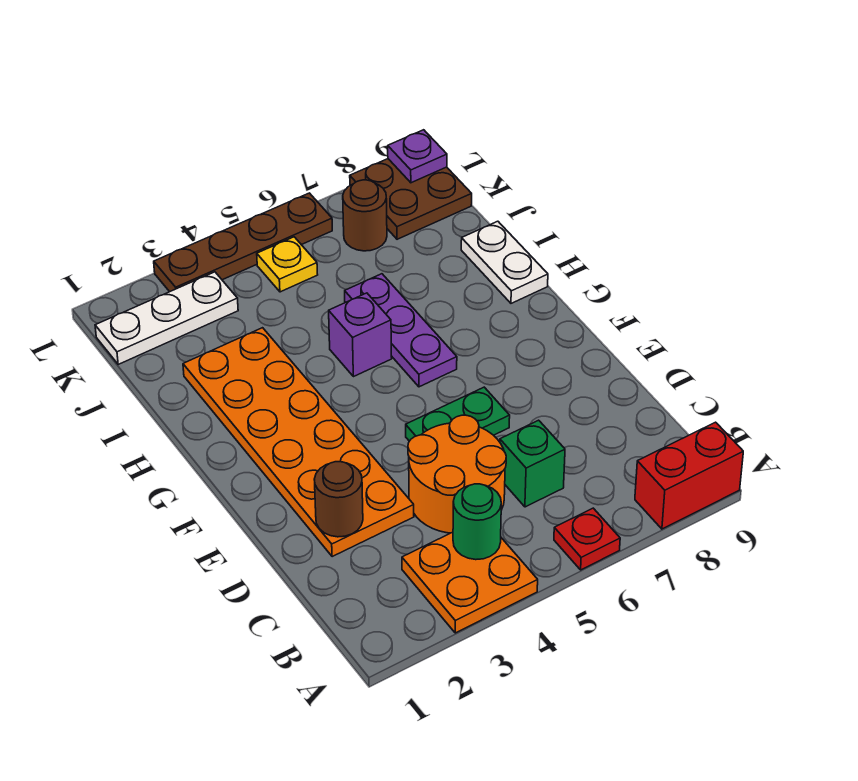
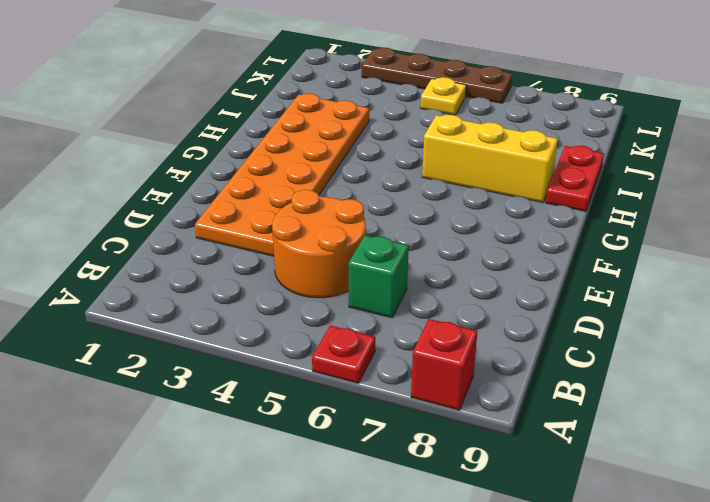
red 1x1 brick [411,319,478,410] -> red 1x2 brick [635,422,743,529]
yellow 1x3 brick [422,115,558,202] -> purple 1x3 plate [345,274,457,387]
red 1x2 plate [546,146,604,211] -> white 1x2 plate [461,221,548,303]
none -> orange 2x2 plate [402,532,538,633]
none -> green 1x2 plate [406,387,510,441]
none -> purple 1x1 brick [329,293,392,377]

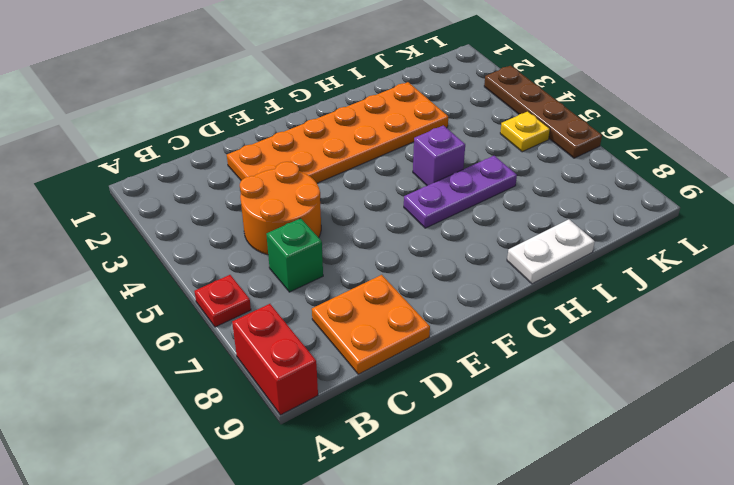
orange 2x2 plate [312,275,430,374] -> orange 2x2 plate moved to [402,532,538,633]
none -> green 1x2 plate [406,387,510,441]
none -> white 1x3 plate [95,272,238,364]
none -> brown 1x1 round brick [343,180,387,251]

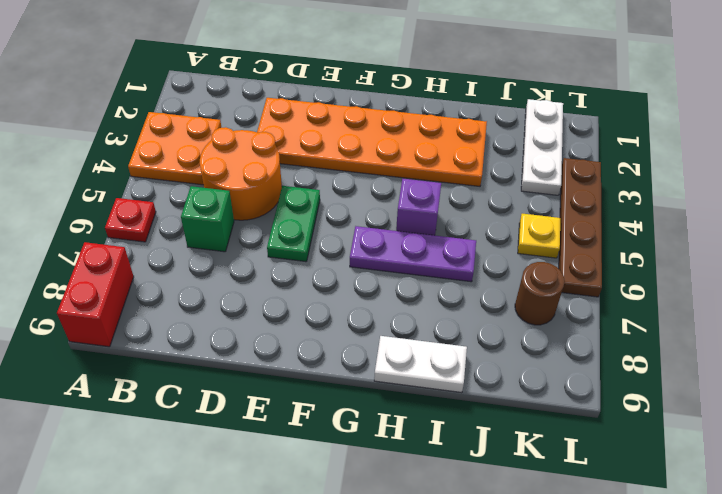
none -> brown 2x2 plate [350,159,472,239]
none -> green 1x1 round brick [453,484,501,560]
none -> brown 1x1 round brick [314,462,363,537]

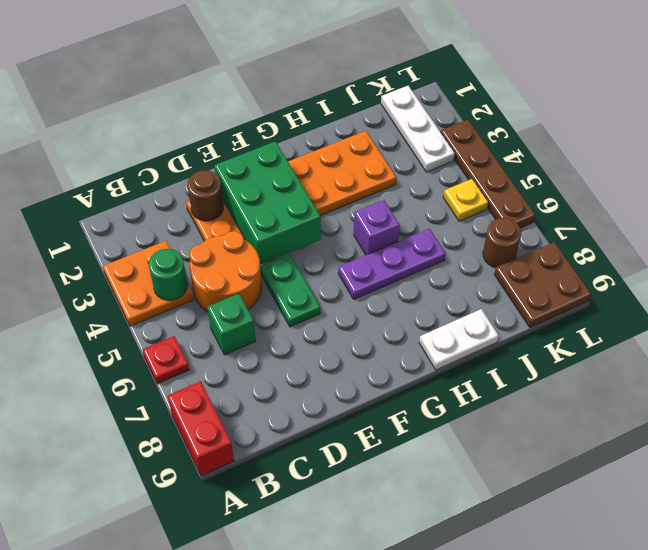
green 2x3 brick [214,141,321,264] -> none
none -> purple 1x1 plate [388,130,447,183]

